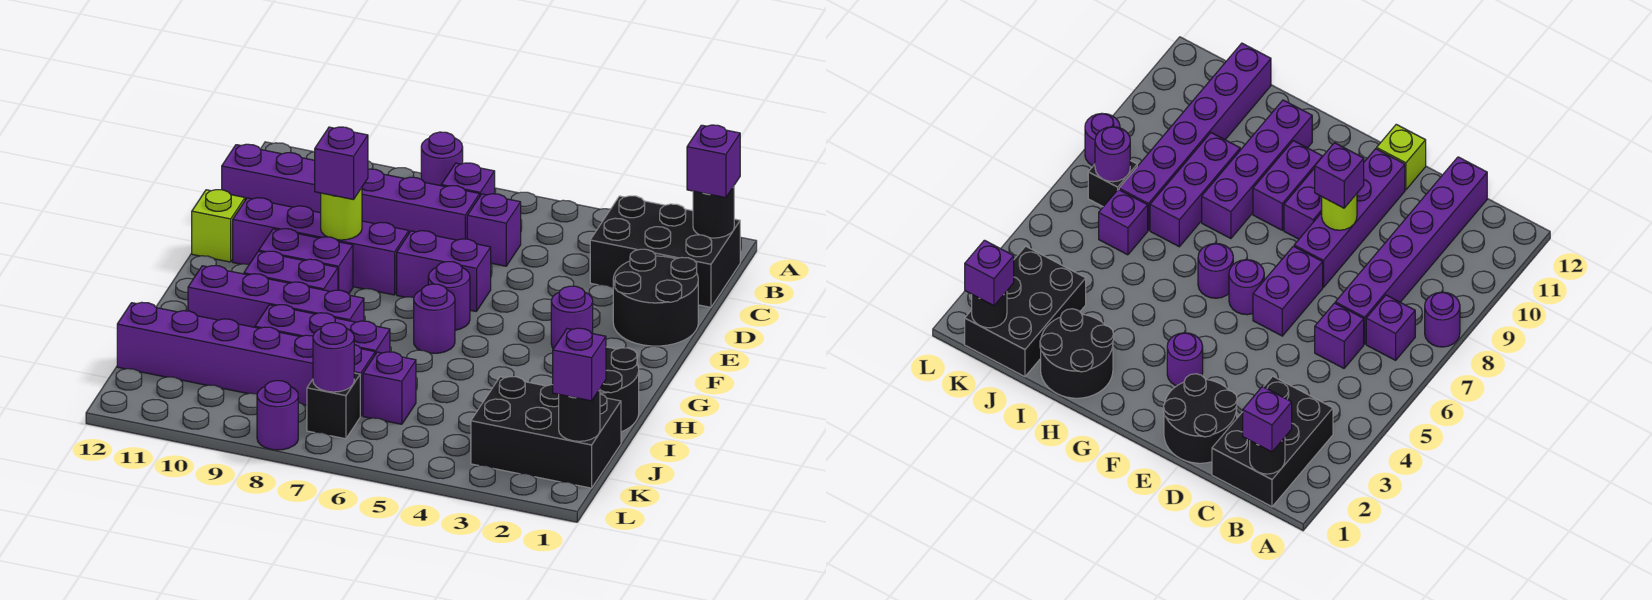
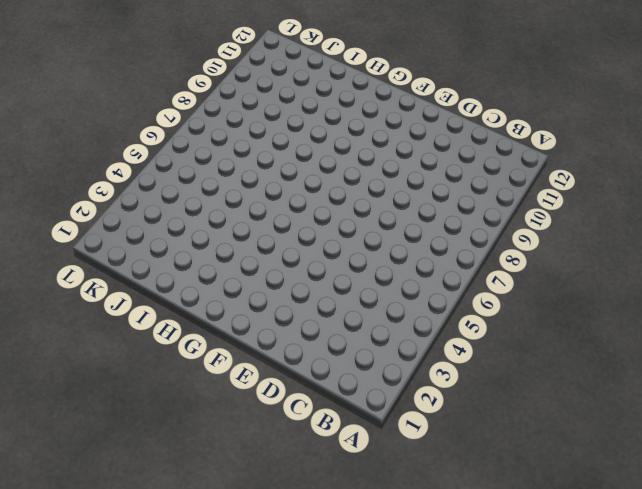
none -> purple 1x1 round brick [421,132,463,186]
none -> black 2x3 brick [590,196,740,307]
none -> purple 1x1 brick [441,163,495,195]

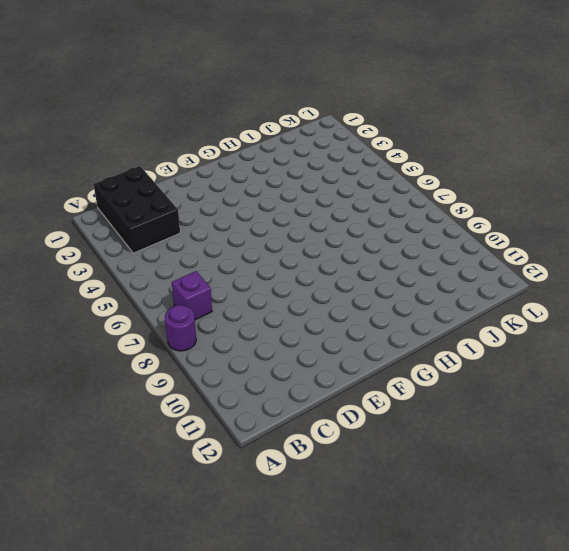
none -> purple 1x1 brick [467,194,521,266]
none -> purple 1x6 brick [222,144,480,240]
none -> black 2x2 round brick [613,249,698,346]

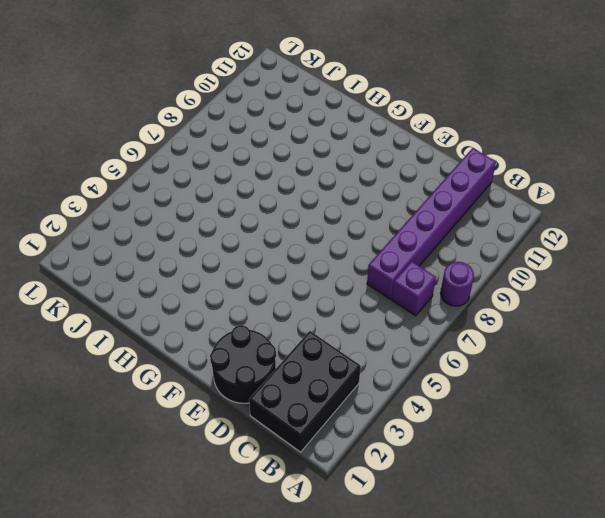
none -> purple 1x1 brick [467,194,521,266]
none -> purple 1x2 brick [397,231,491,311]
none -> purple 1x4 brick [233,198,409,295]

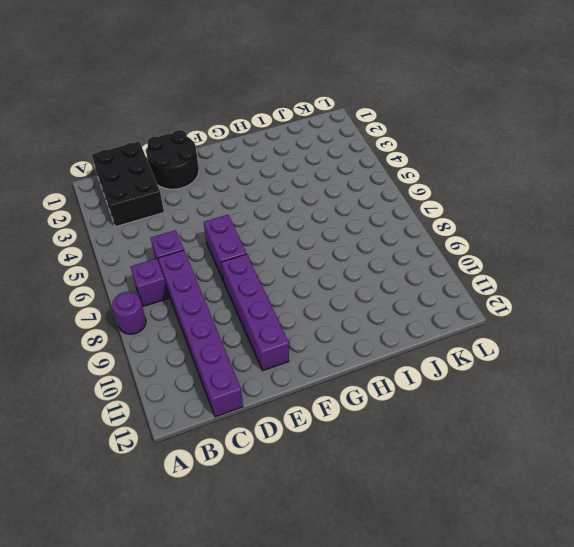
none -> lime 1x1 brick [192,190,245,262]
none -> purple 1x1 round brick [551,286,593,349]
none -> purple 1x1 round brick [428,262,470,330]

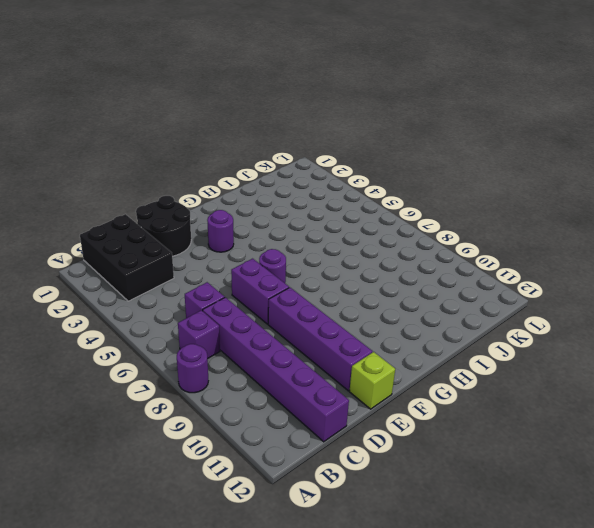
none -> purple 1x2 brick [259,229,353,294]
none -> purple 1x1 round brick [414,284,455,353]
none -> purple 1x2 brick [244,251,338,291]

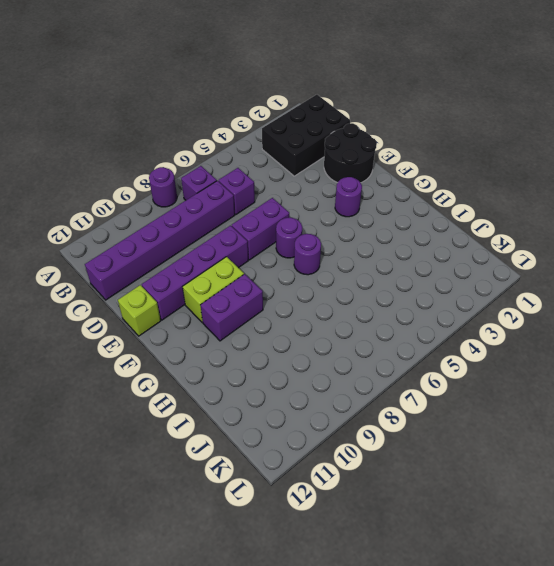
lime 1x2 brick [183,257,244,322] -> purple 1x2 brick [259,229,353,294]
none -> black 2x2 round brick [600,347,639,432]
none -> purple 1x4 brick [188,266,364,327]
none -> purple 1x3 brick [255,305,390,354]

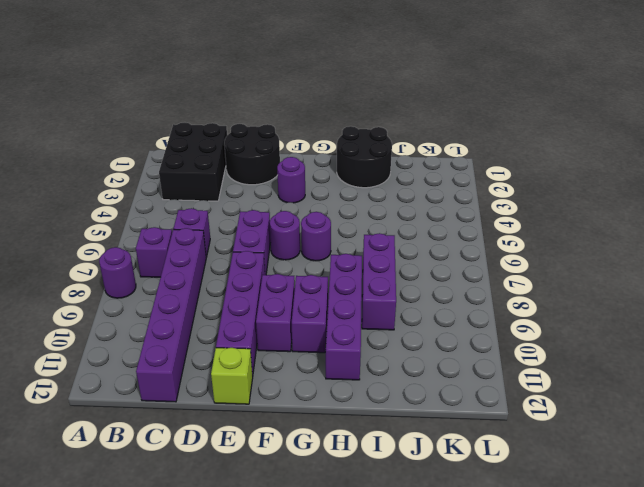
none -> black 2x3 brick [471,377,621,488]
none -> purple 1x1 brick [363,352,416,424]
none -> purple 1x6 brick [117,302,375,416]

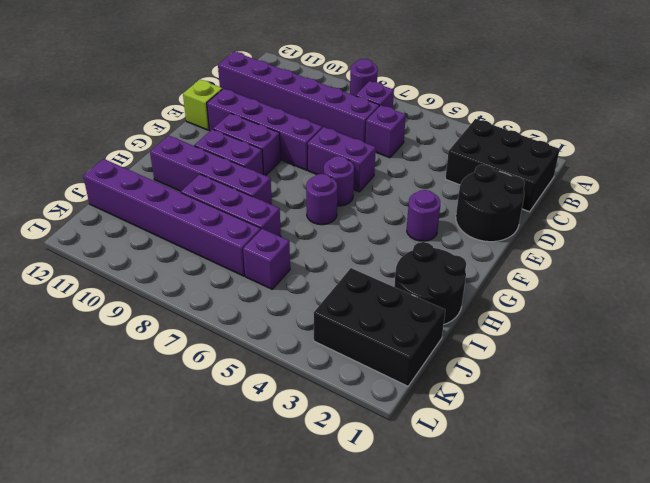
none -> black 1x1 brick [307,373,360,439]
none -> purple 1x1 round brick [257,381,298,450]
none -> black 1x1 round brick [693,186,734,238]

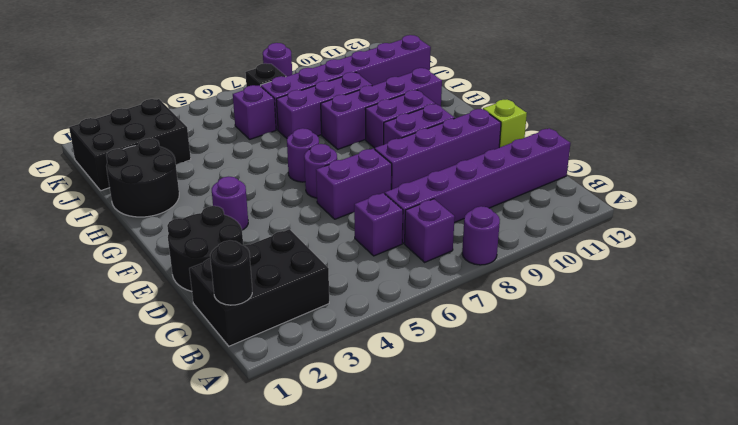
none -> lime 1x1 round brick [321,188,362,240]
none -> black 1x1 round brick [559,389,600,441]
none -> purple 1x1 round brick [313,323,354,392]

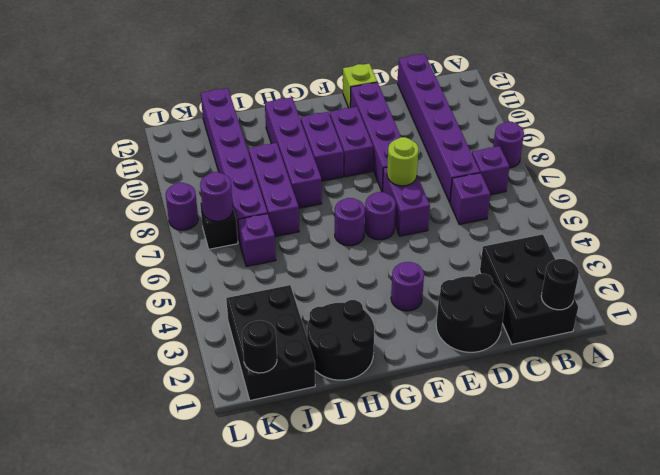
lime 1x1 round brick [387,137,419,186] -> lime 1x1 round brick moved to [321,188,362,240]
none -> purple 1x1 brick [687,125,740,198]
none -> purple 1x1 brick [315,127,368,200]
none -> purple 1x1 brick [553,328,606,401]

